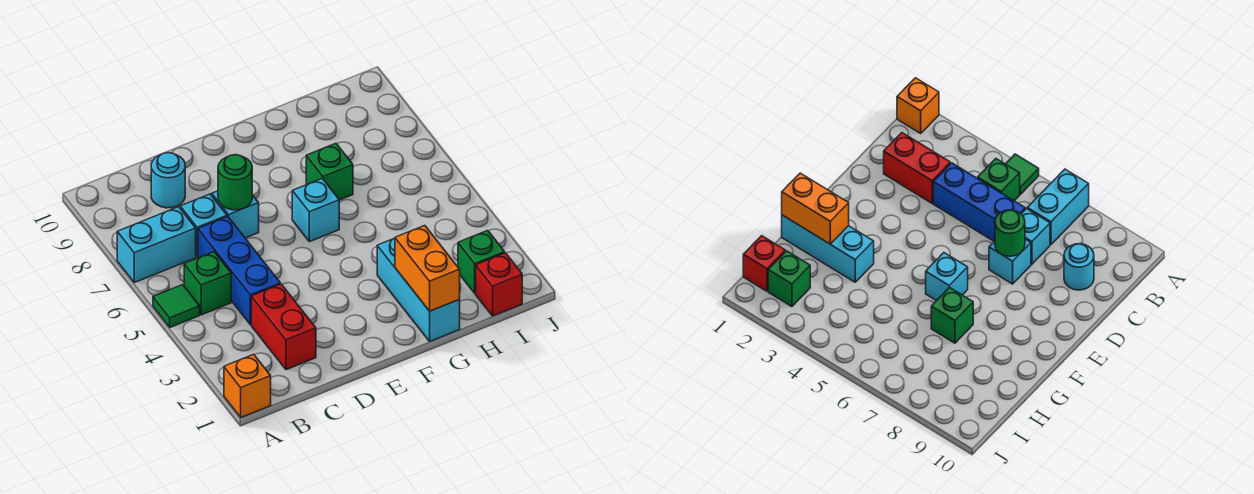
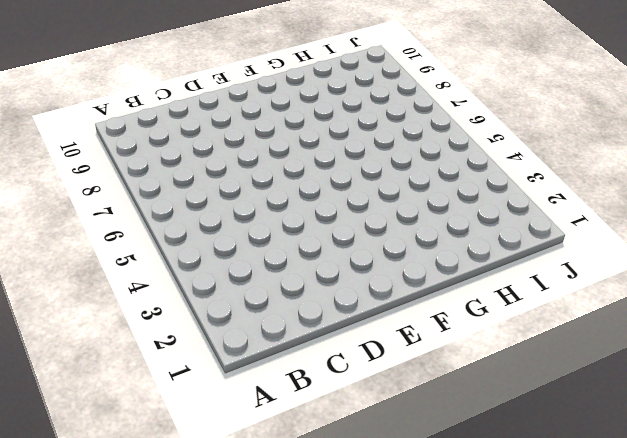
none -> orange 1x1 brick [224,354,271,417]
none -> green 1x1 tile [153,285,200,327]
none -> cyan 1x2 brick [117,207,196,283]

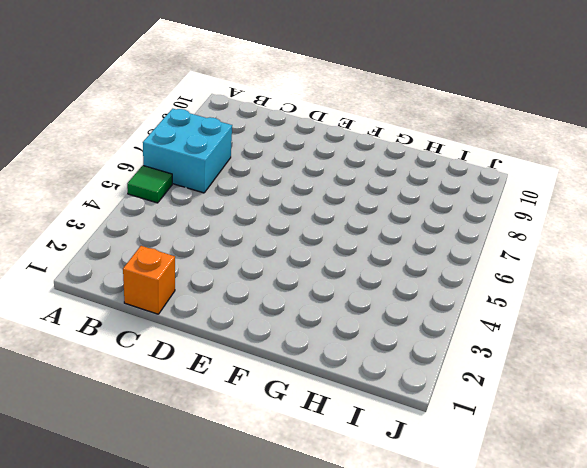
cyan 2x2 brick [143,109,232,193] -> cyan 1x2 brick [117,207,196,283]
orange 1x1 brick [123,246,175,314] -> orange 1x1 brick moved to [224,354,271,417]
none -> green 1x1 brick [184,252,231,315]
none -> red 1x2 brick [251,284,316,370]
none -> blue 1x3 brick [198,216,280,325]

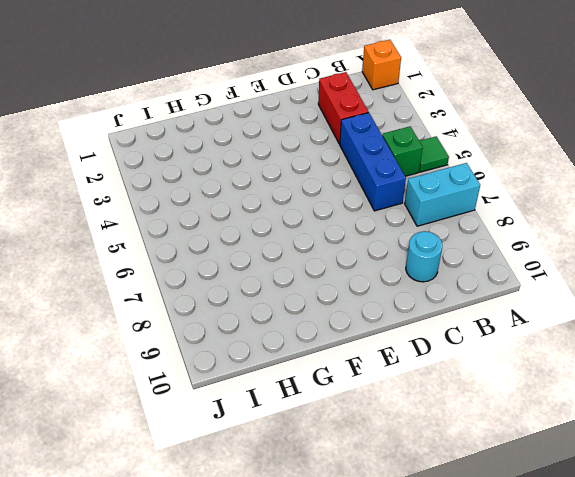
none -> cyan 1x1 brick [180,194,227,257]
none -> cyan 1x1 brick [212,191,259,238]
none -> cyan 1x1 brick [292,178,339,242]

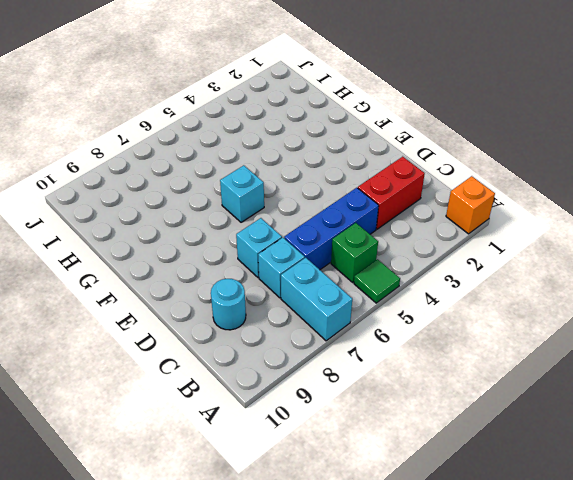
none -> cyan 1x3 brick [377,238,460,341]
none -> green 1x1 brick [306,143,353,200]
none -> red 1x1 brick [476,253,522,316]

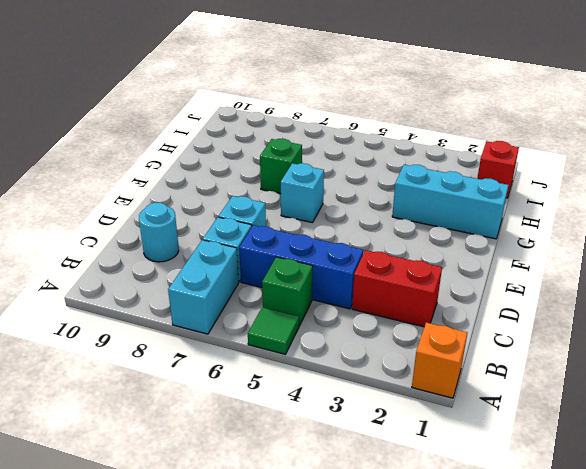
none -> green 1x1 brick [458,230,505,294]
none -> green 1x1 round brick [218,155,252,210]
none -> orange 1x2 brick [395,225,460,311]

